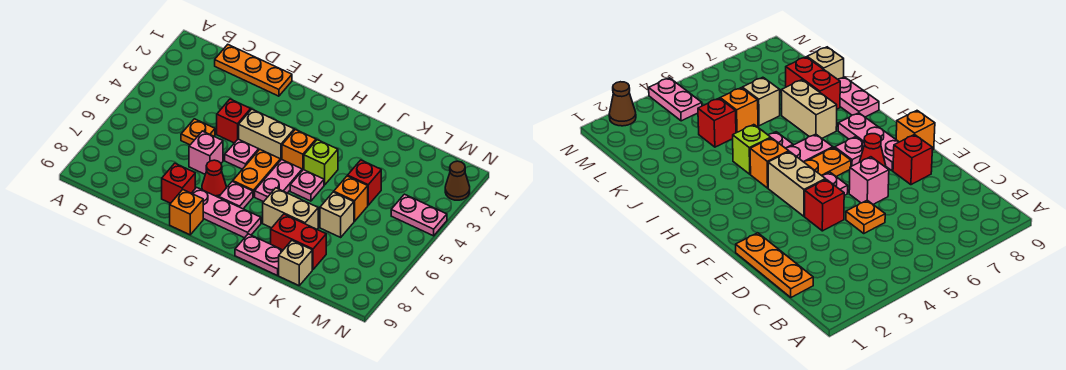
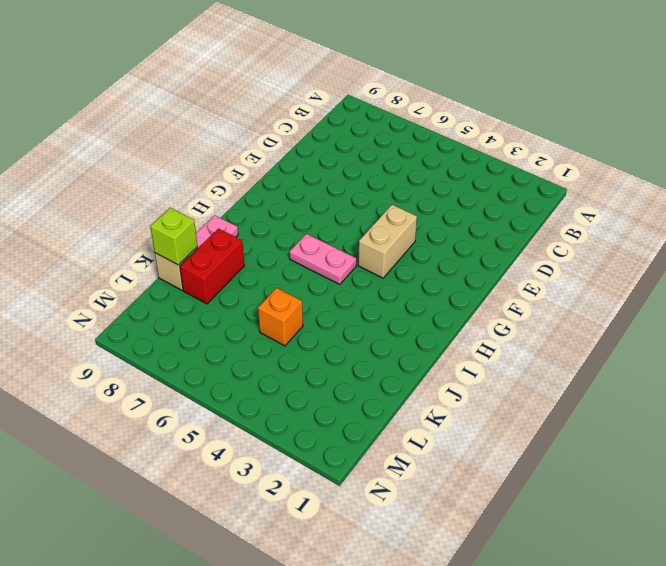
lime 1x1 brick [150,208,198,265] -> lime 1x1 brick moved to [304,140,338,185]
none -> orange 1x3 plate [215,45,292,96]
none -> orange 1x1 plate [181,119,215,145]
none -> red 1x1 brick [217,99,251,143]

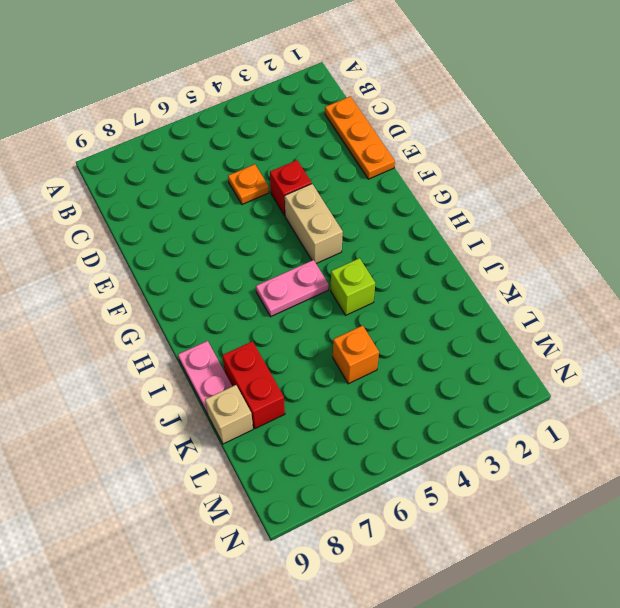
none -> pink 1x1 brick [189,131,223,174]
none -> red 1x1 brick [162,163,195,203]
none -> pink 1x1 plate [225,139,259,169]

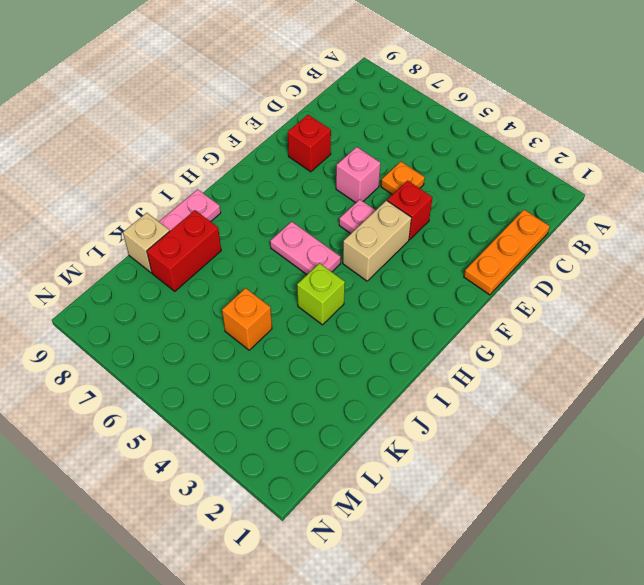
none -> red 1x1 cone [202,160,226,198]
none -> pink 1x3 plate [192,187,261,238]
none -> orange 1x1 brick [170,190,203,235]

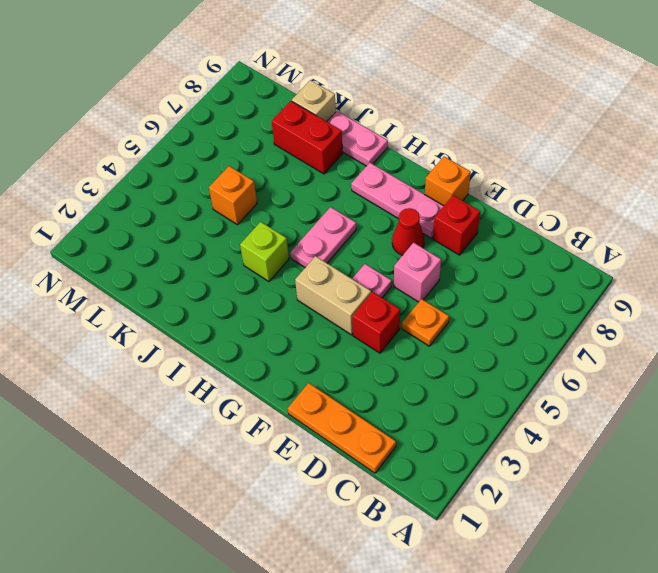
none -> orange 1x2 plate [233,149,280,197]
none -> pink 1x1 plate [219,181,253,209]
none -> orange 1x1 brick [282,130,316,170]

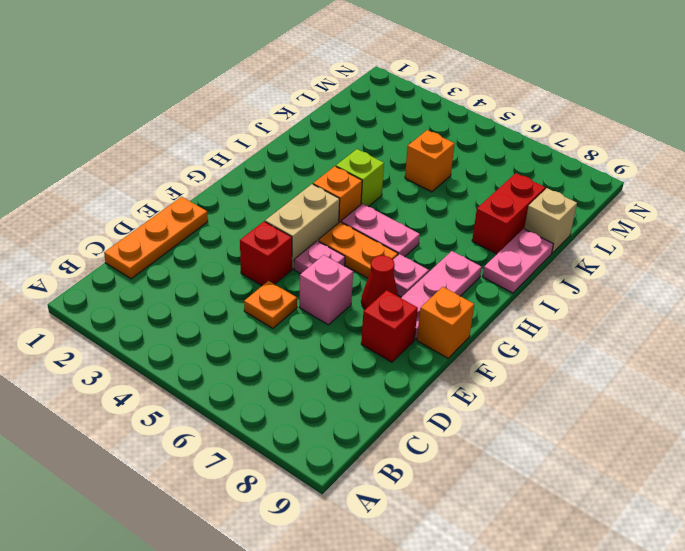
none -> pink 1x1 plate [290,170,324,201]
none -> tan 1x2 brick [263,188,318,229]
none -> red 1x1 brick [348,160,381,205]

